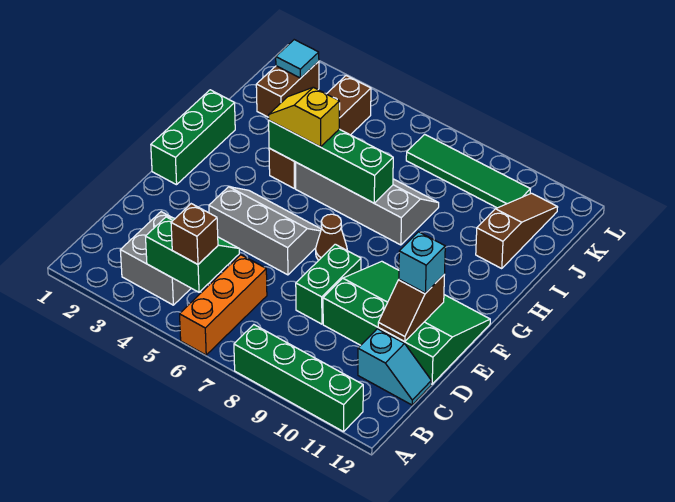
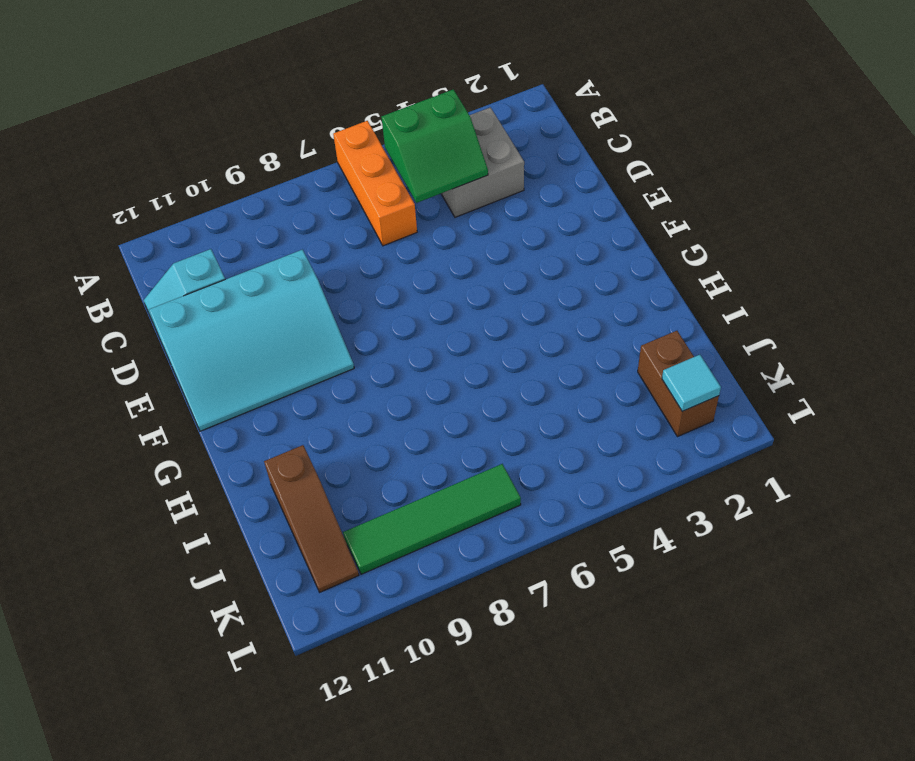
cyan 3x4 slope [149,250,354,431] -> green 3x4 slope [323,261,490,384]
none -> green 1x4 brick [234,325,363,432]
none -> green 1x2 brick [296,244,361,324]
none -> grey 2x3 slope [209,187,321,275]

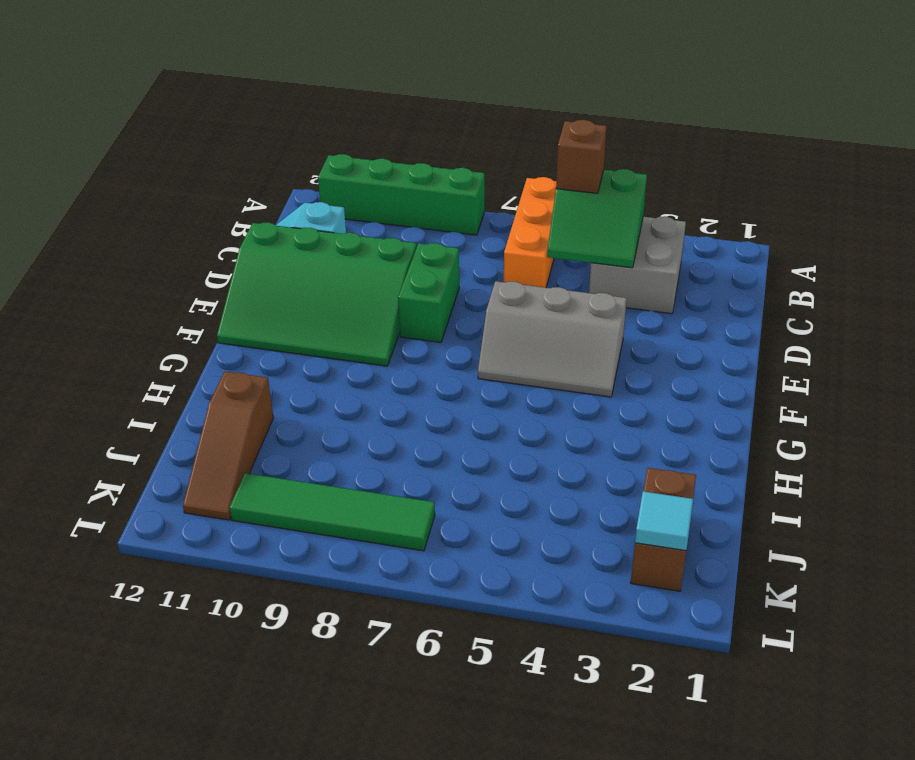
none -> green 1x3 brick [151,90,235,185]
none -> brown 1x1 cone [316,214,347,260]
none -> brown 1x4 brick [269,76,371,189]

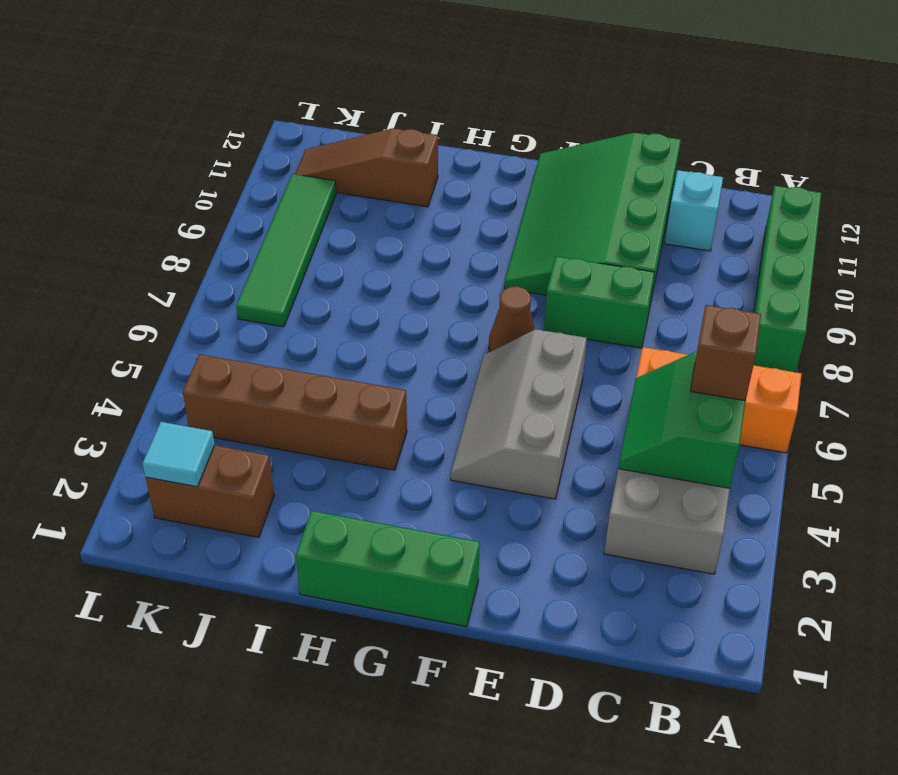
none -> grey 2x4 slope [295,162,439,245]
none -> brown 1x2 slope [378,275,444,342]
none -> green 1x4 brick [269,120,393,203]

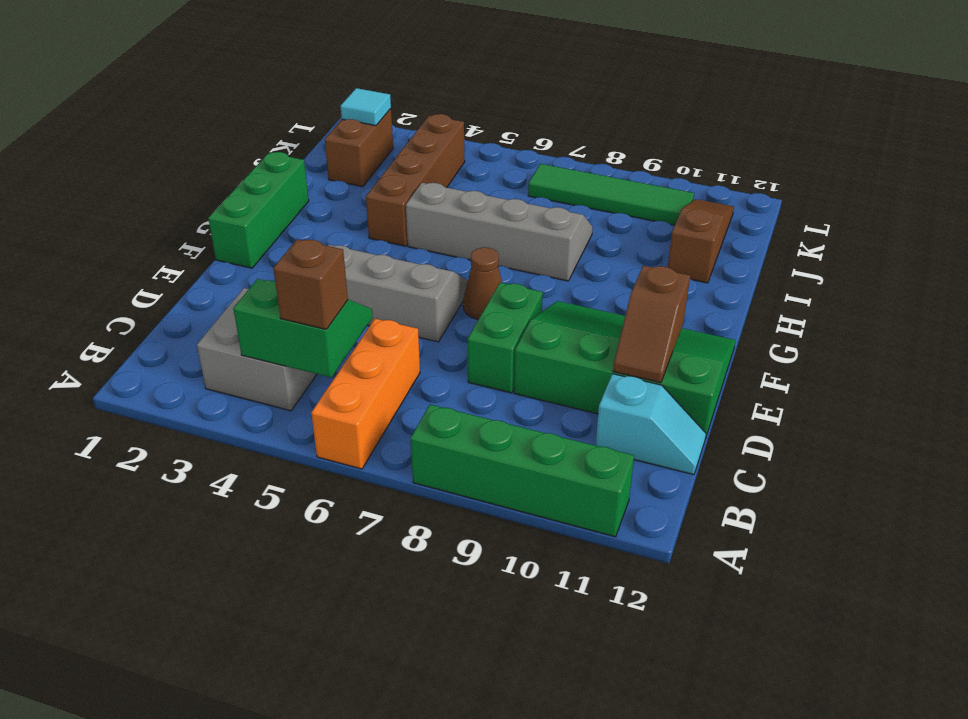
none -> green 1x4 brick [269,120,393,203]
none -> cyan 1x1 brick [399,232,445,293]
none -> yellow 1x2 slope [269,87,339,147]

